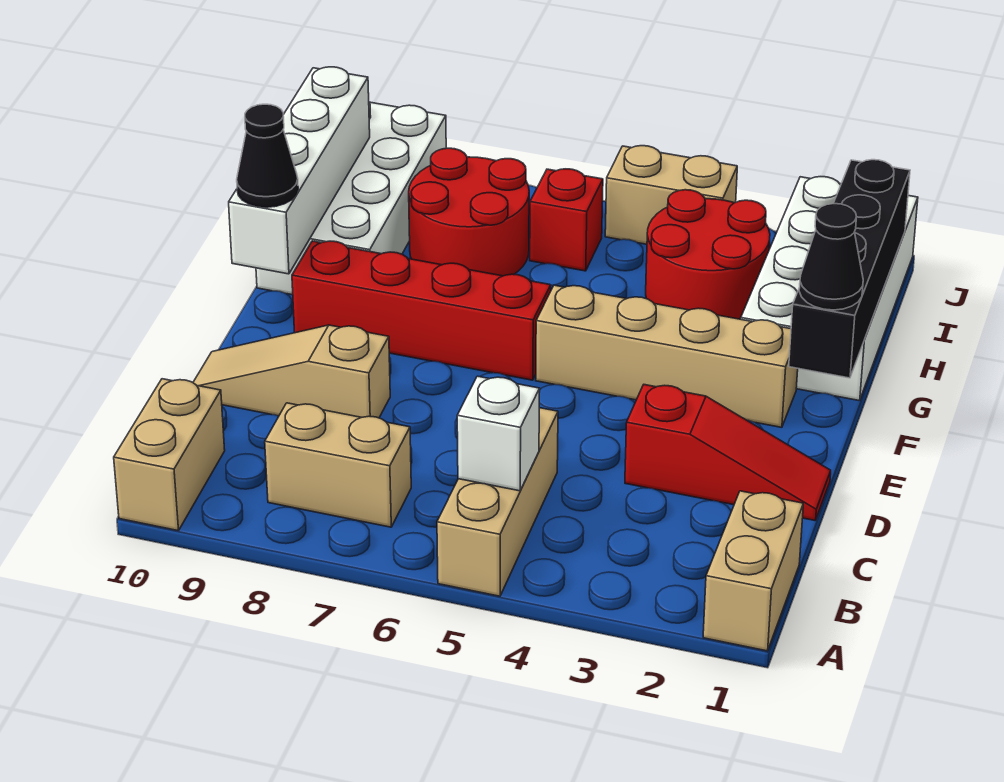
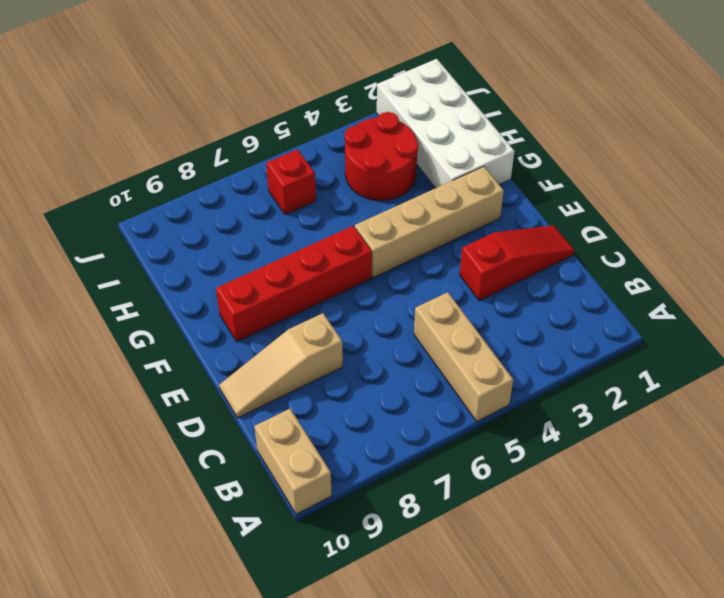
none -> tan 1x2 brick [703,491,803,651]
none -> tan 1x2 brick [265,403,411,527]
none -> white 2x4 brick [256,102,446,295]

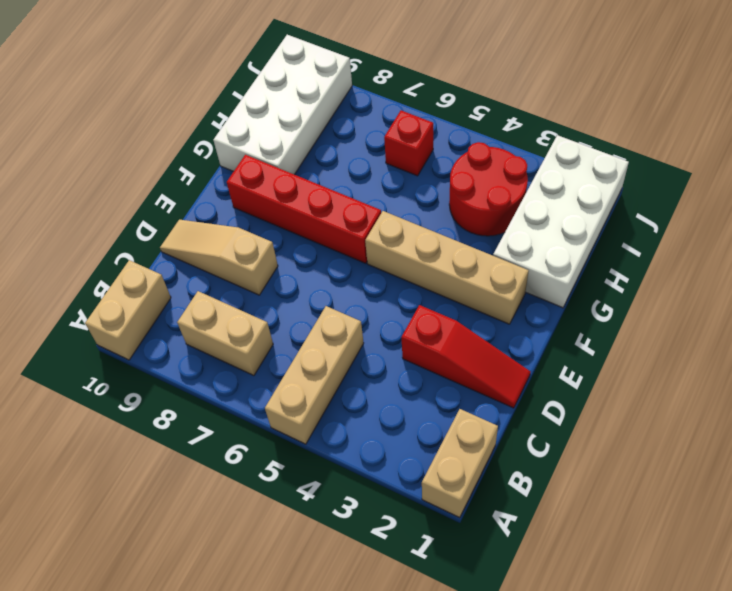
none -> red 2x2 round brick [409,148,529,276]
none -> tan 1x2 brick [605,146,737,244]
none -> white 1x1 brick [457,376,540,491]

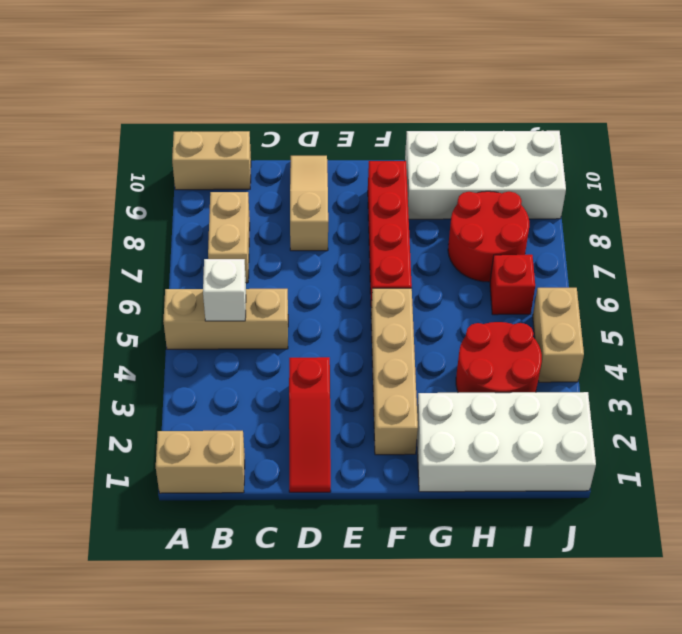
none -> black 1x4 brick [789,160,910,378]
none -> white 1x4 brick [229,67,370,274]
none -> black 1x1 cone [799,204,863,310]

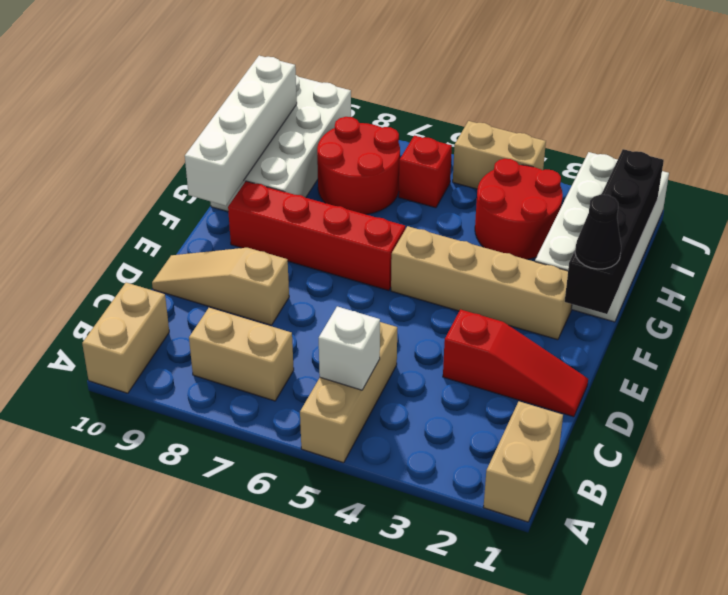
none -> black 1x1 cone [237,104,298,207]

